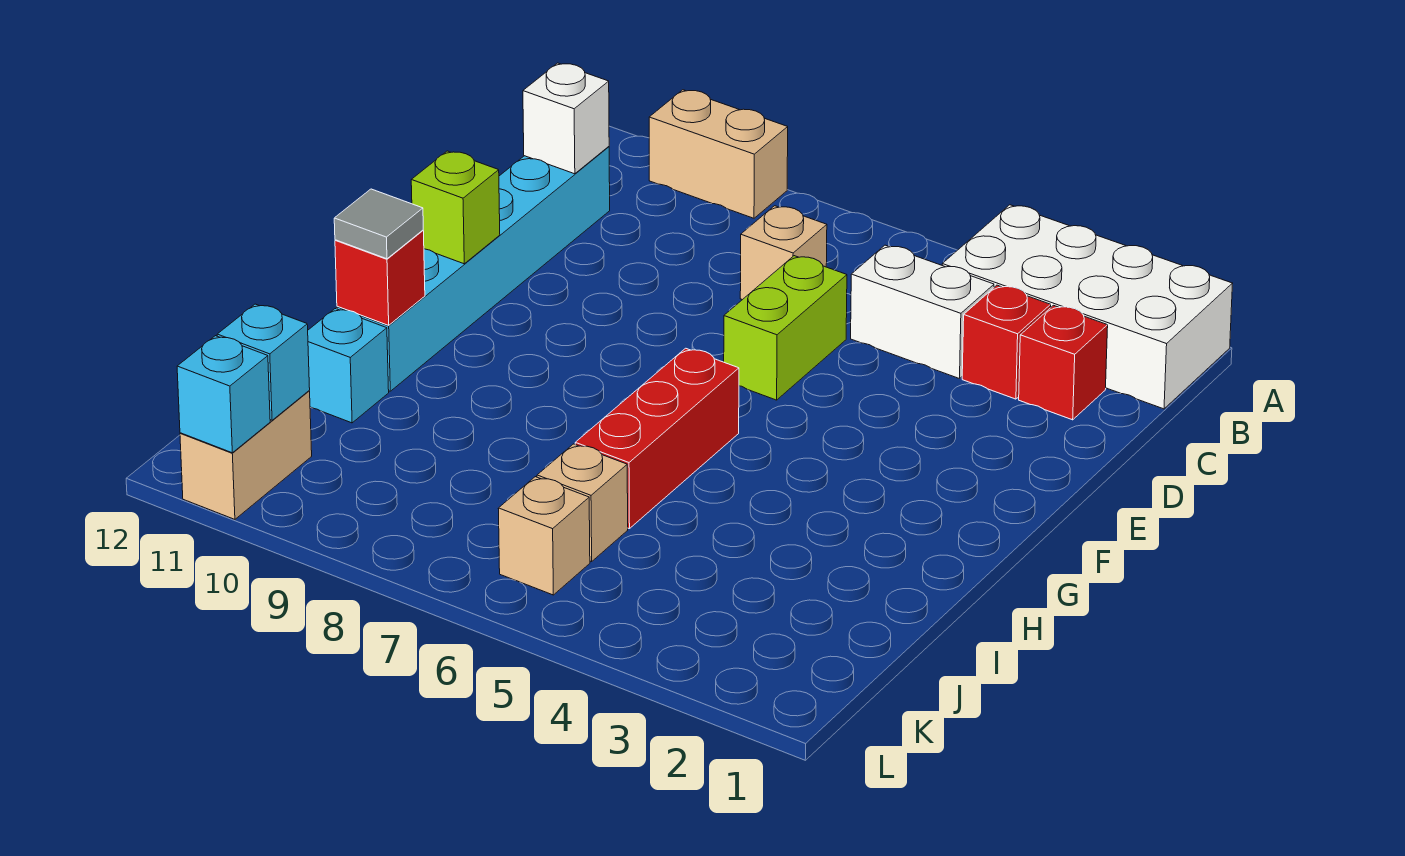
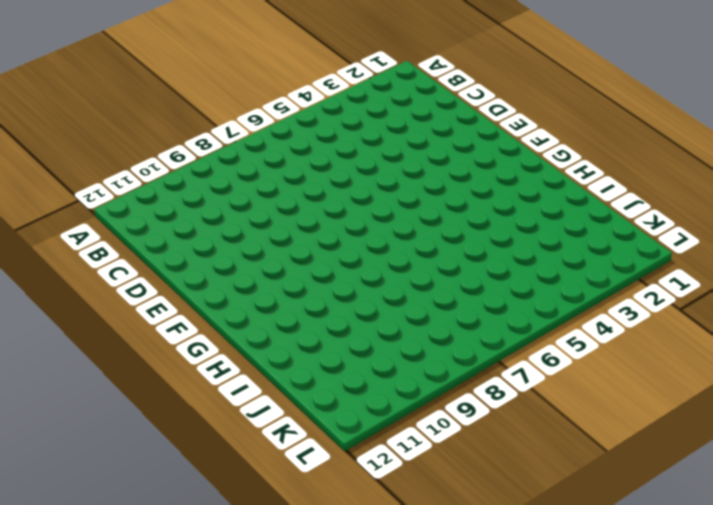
none -> white 2x4 brick [942,205,1233,409]
none -> tan 1x2 brick [649,90,788,218]
none -> red 1x1 brick [1019,305,1108,420]

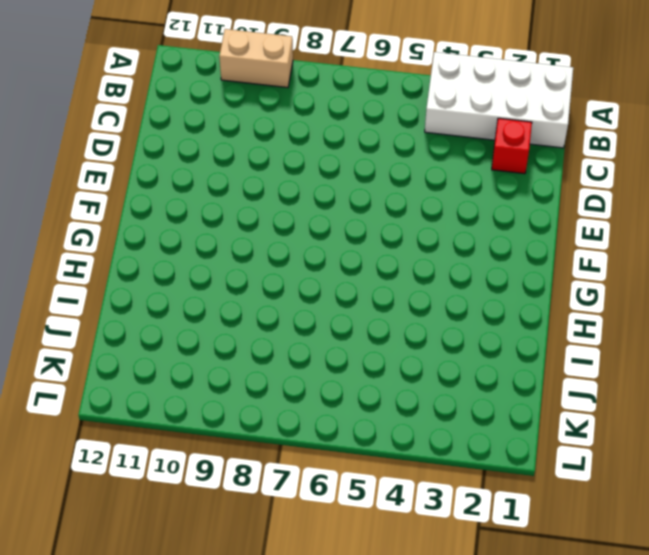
none -> red 1x1 brick [962,285,1051,399]
none -> white 1x2 brick [851,245,994,379]
none -> tan 1x1 brick [740,206,827,300]

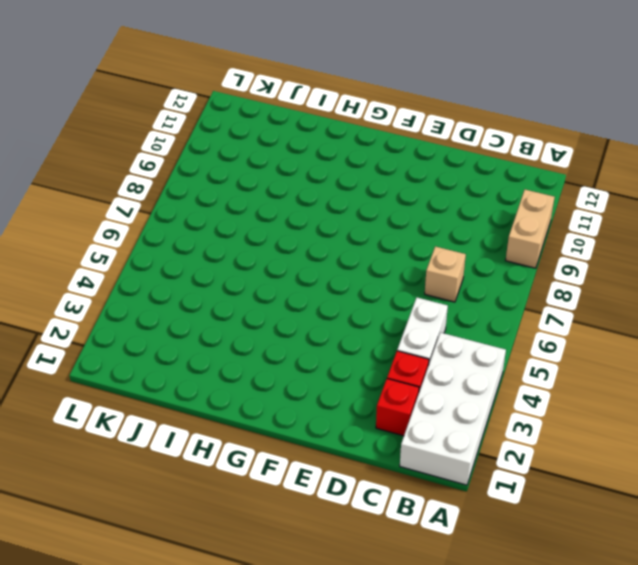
none -> cyan 1x6 brick [337,147,610,391]
none -> lime 1x2 brick [724,256,847,400]
none -> red 1x3 brick [575,348,739,529]

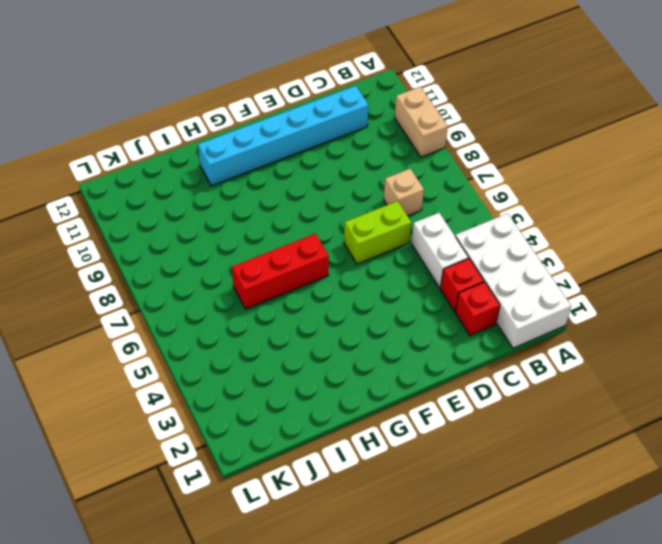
none -> cyan 1x1 brick [308,309,389,423]
none -> tan 1x1 brick [537,444,628,562]
none -> tan 1x1 brick [498,477,590,595]

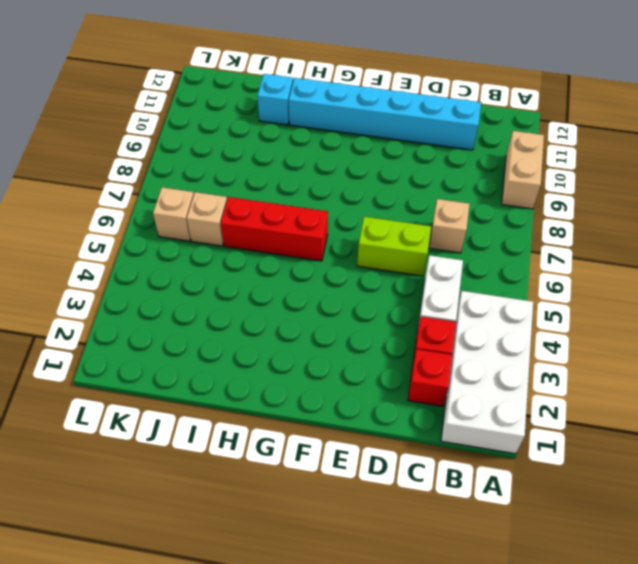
none -> tan 1x2 brick [180,391,312,519]
none -> white 1x1 brick [523,63,609,174]
none -> lime 1x1 brick [411,151,500,264]

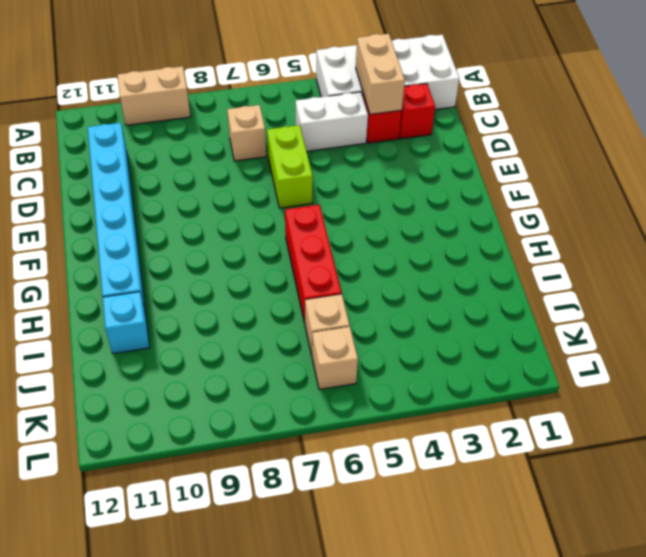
tan 1x2 brick [356,34,405,114] -> tan 1x2 brick moved to [180,391,312,519]
none -> white 1x1 brick [523,63,609,174]
none -> lime 1x1 brick [411,151,500,264]
none -> red 1x1 brick [335,230,425,325]

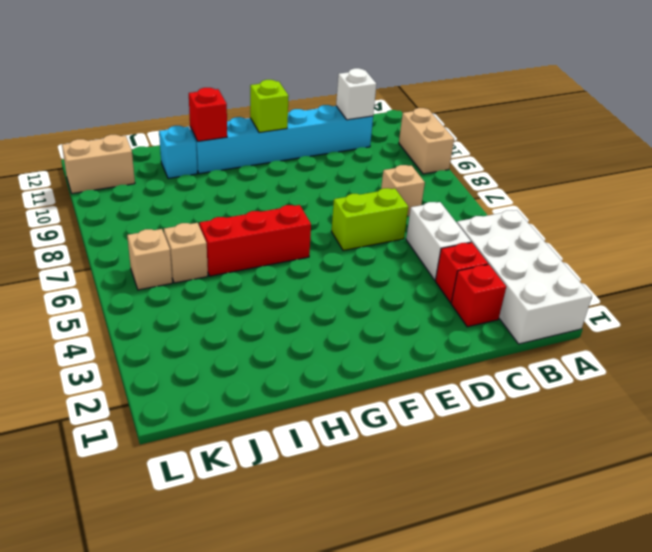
none -> cyan 1x1 brick [217,304,310,420]
none -> cyan 1x1 brick [177,336,270,453]
none -> grey 1x1 tile [334,189,423,259]

